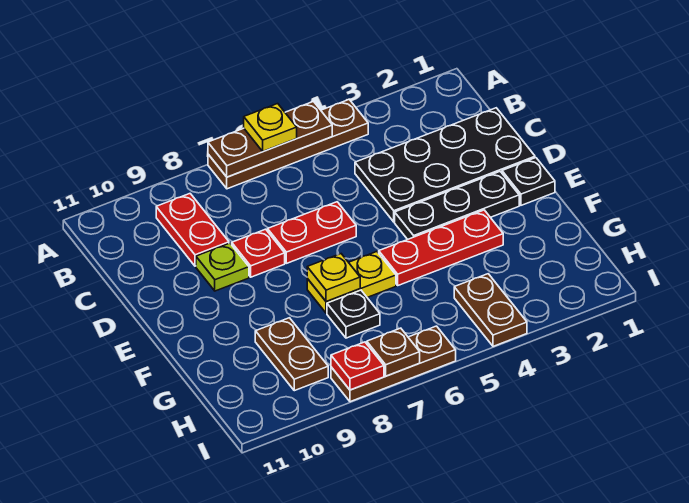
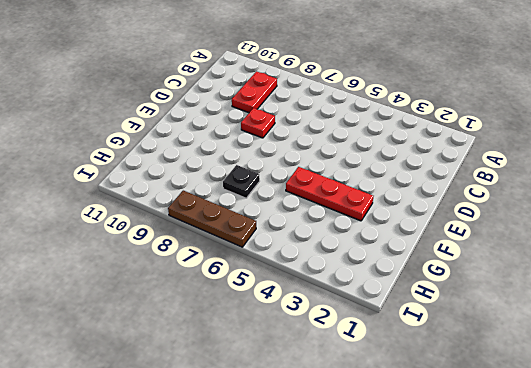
none -> brown 1x4 plate [208,100,368,189]
none -> black 2x4 plate [355,108,535,222]
none -> red 1x2 plate [267,202,356,263]

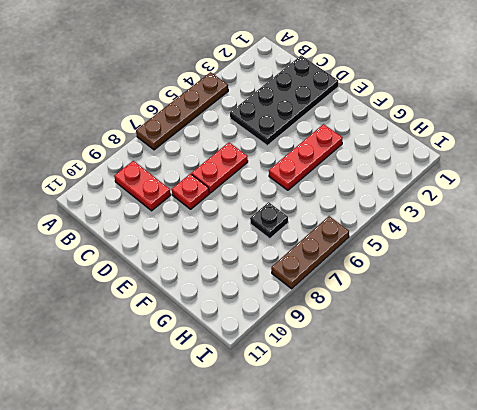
none -> lime 1x1 plate [196,243,249,291]
none -> black 1x1 plate [502,158,555,205]
none -> black 1x3 plate [395,172,519,239]

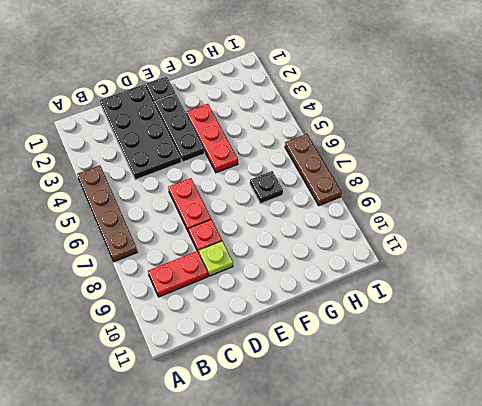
none -> yellow 1x2 plate [307,252,396,313]
none -> brown 1x2 plate [255,318,328,391]
none -> brown 1x2 plate [454,274,527,346]

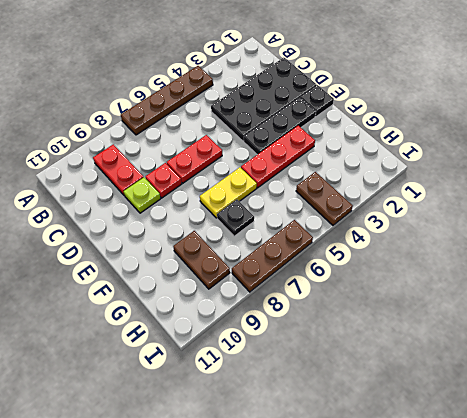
none -> brown 1x3 plate [208,102,332,177]
none -> yellow 1x1 plate [307,254,360,302]
none -> brown 1x1 plate [367,328,420,376]

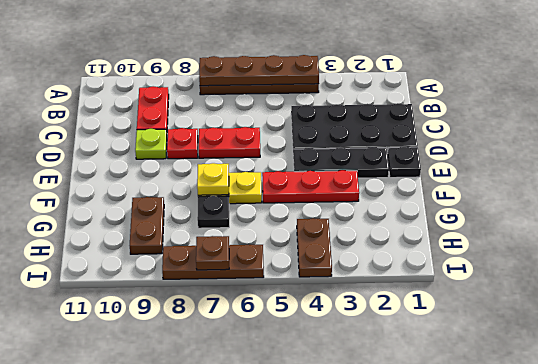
brown 1x4 plate [199,55,319,86] -> brown 1x3 plate [208,102,332,177]
none -> red 1x1 plate [331,342,384,390]
none -> yellow 1x1 plate [244,104,297,151]

